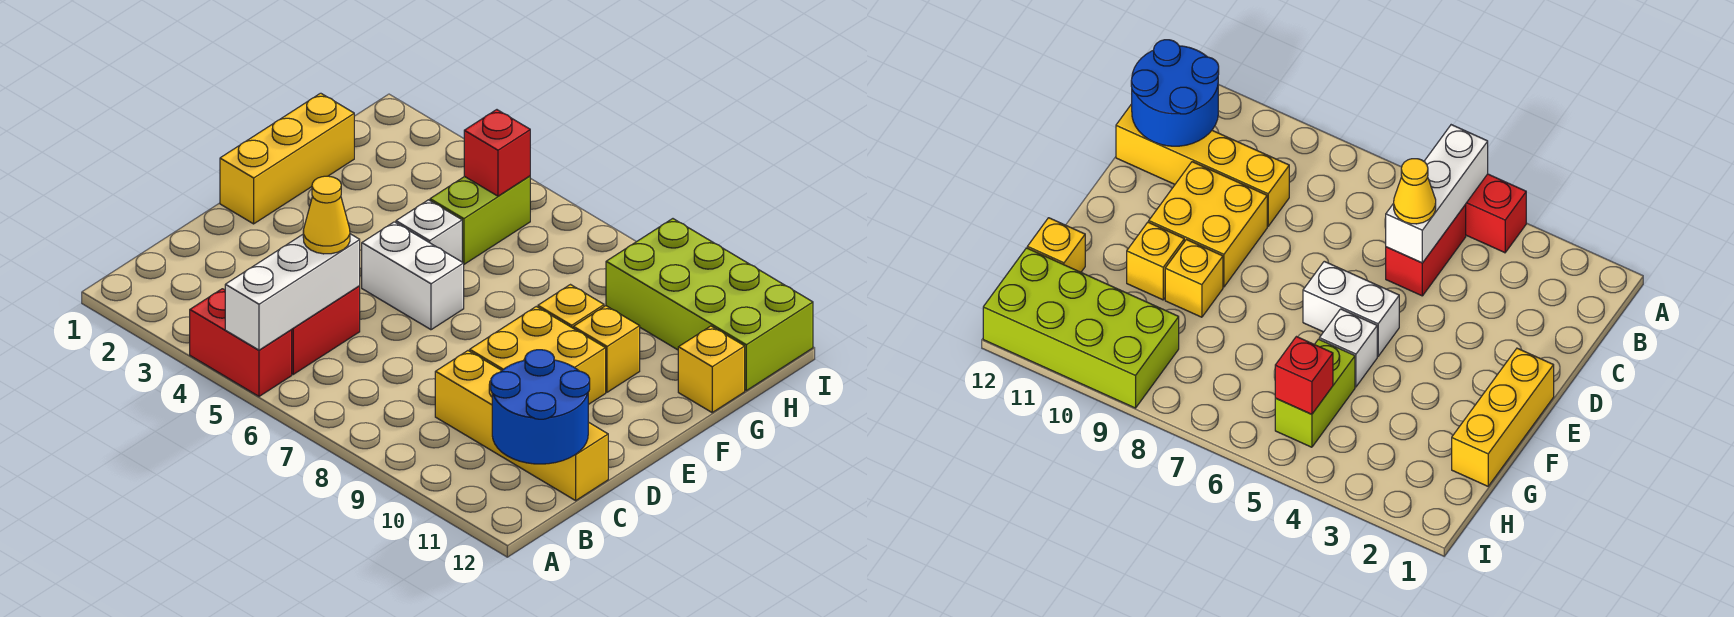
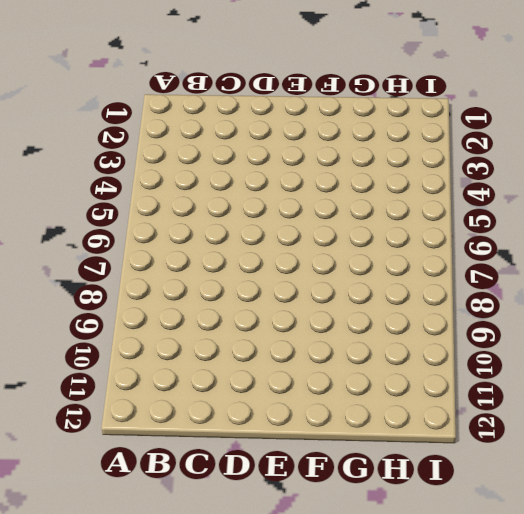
none -> red 1x2 brick [190,289,292,396]
none -> red 1x2 brick [292,286,360,374]
none -> yellow 1x4 brick [435,351,608,500]

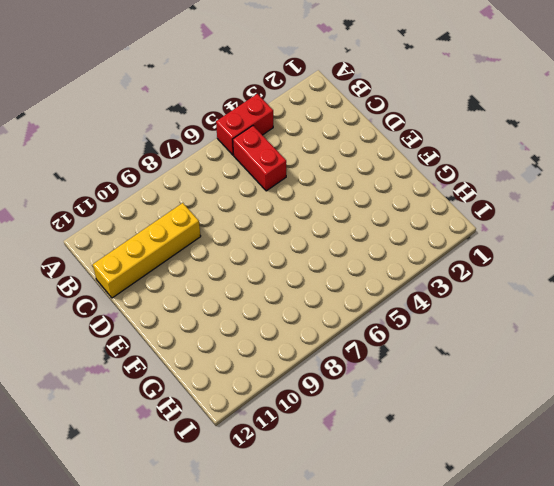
none -> yellow 2x2 brick [470,307,606,405]
none -> yellow 1x3 brick [220,93,354,224]
none -> white 1x2 brick [362,222,464,330]

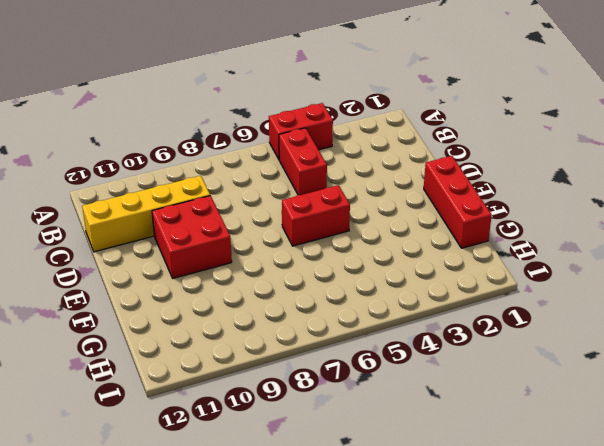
red 2x2 brick [152,196,232,278] -> yellow 2x2 brick [470,307,606,405]
red 1x3 brick [424,156,492,248] -> yellow 1x3 brick [220,93,354,224]
red 1x2 brick [282,185,350,246] -> white 1x2 brick [362,222,464,330]
none -> white 1x1 brick [396,200,462,262]
none -> yellow 1x1 brick [538,285,604,328]
none -> yellow 1x1 brick [573,306,640,392]

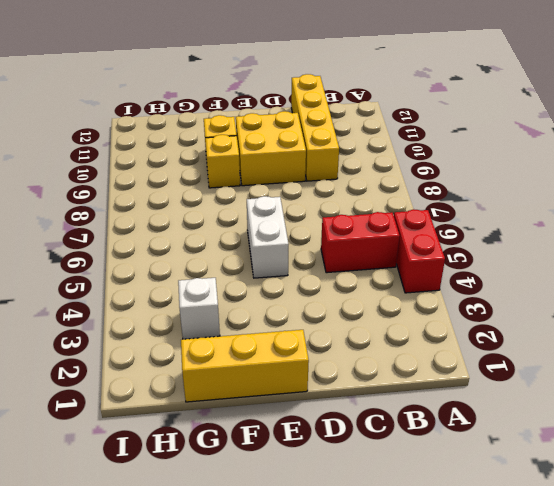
white 1x1 brick [178,278,220,339] -> white 1x1 brick moved to [396,200,462,262]
none -> lime 1x2 brick [430,176,530,264]
none -> yellow 1x1 brick [678,326,745,412]
none -> lime 2x4 brick [606,219,813,391]

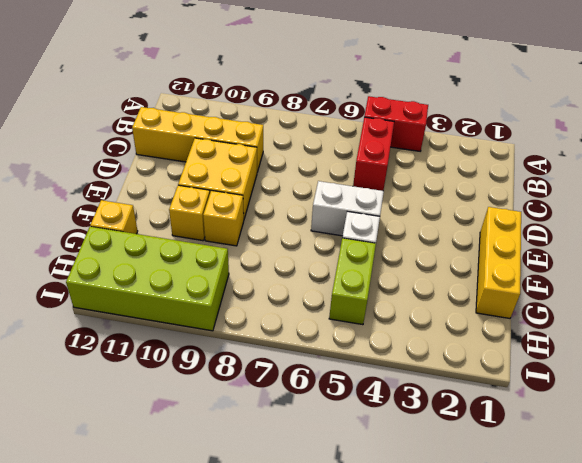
none -> white 1x3 brick [225,234,360,350]
none -> blue 2x2 round brick [491,350,590,464]
none -> red 1x1 brick [464,110,530,196]

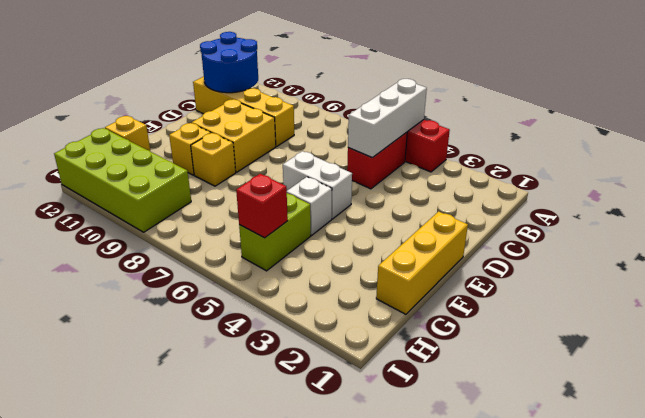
none -> yellow 1x1 cone [303,176,350,254]

